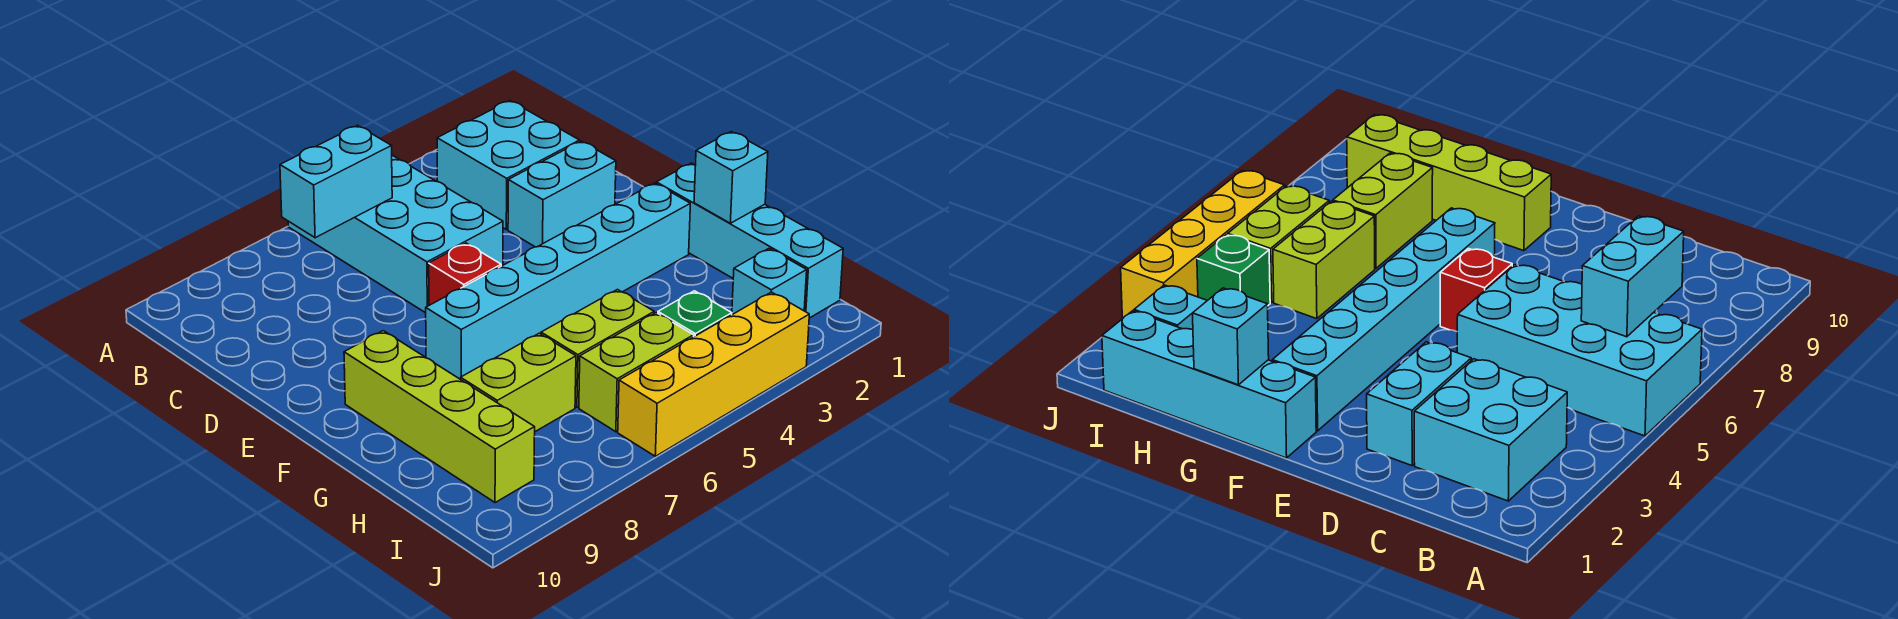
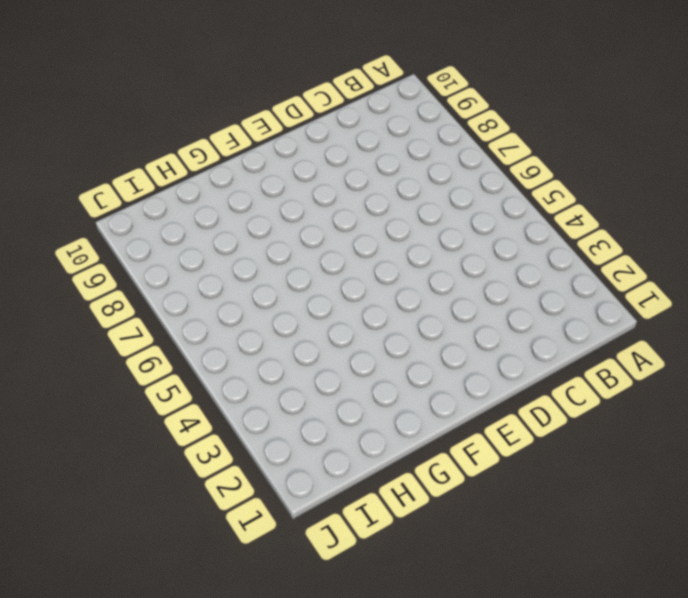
none -> cyan 2x4 brick [288,155,503,313]
none -> cyan 2x2 brick [437,101,580,229]
none -> cyan 1x2 brick [508,141,616,247]

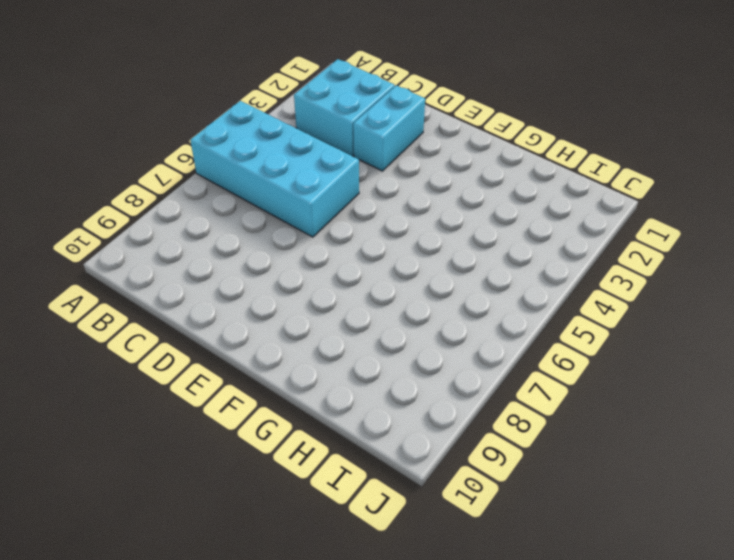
none -> red 1x1 brick [429,243,501,305]
none -> cyan 1x4 brick [656,163,843,318]
none -> cyan 1x6 brick [426,183,690,379]

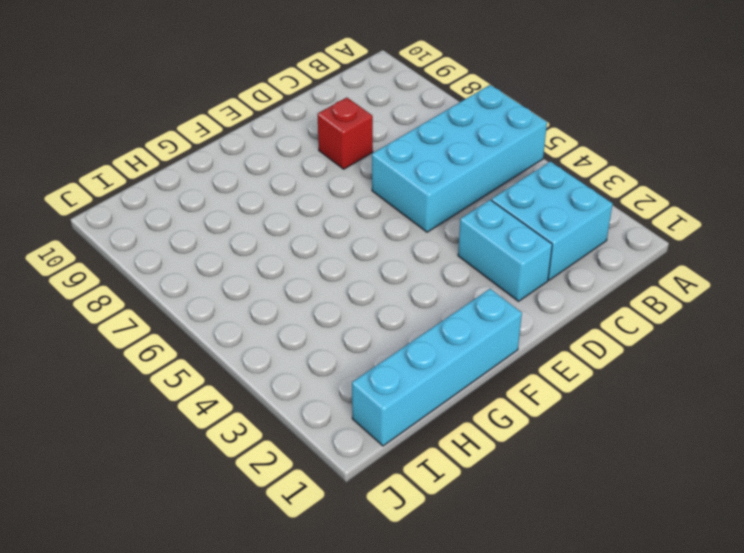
red 1x1 brick [318,98,373,169] -> red 1x1 brick moved to [429,243,501,305]
none -> cyan 1x6 brick [426,183,690,379]
none -> lime 1x4 brick [344,331,535,503]
none -> lime 1x2 brick [541,290,654,407]

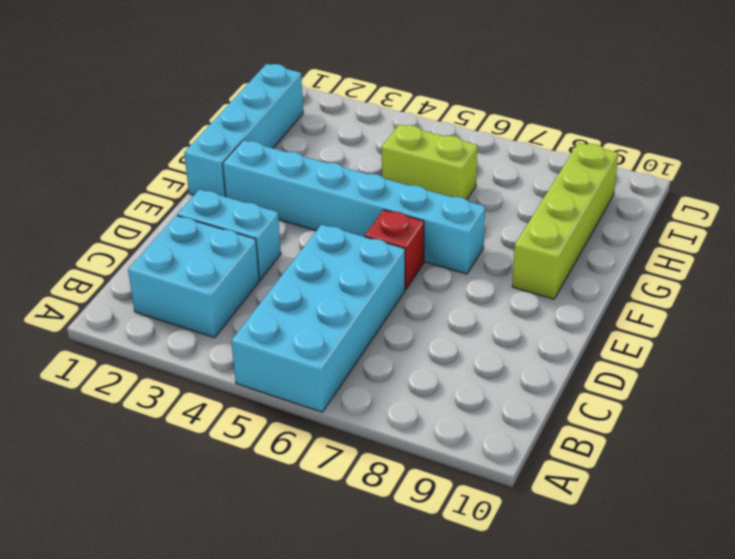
none -> lime 1x2 brick [461,333,576,432]
none -> cyan 1x1 brick [732,248,807,315]
none -> green 1x1 brick [658,291,732,337]

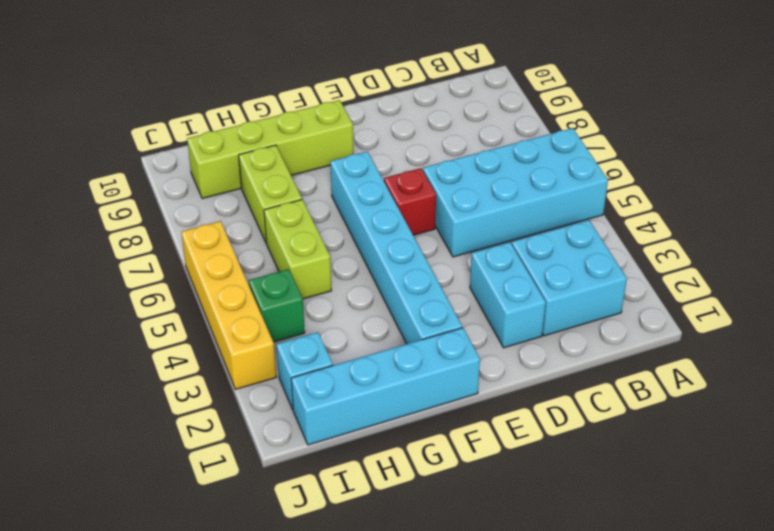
none -> lime 1x2 brick [579,313,694,432]
none -> cyan 1x2 brick [280,125,392,238]
none -> cyan 1x1 brick [694,132,768,223]

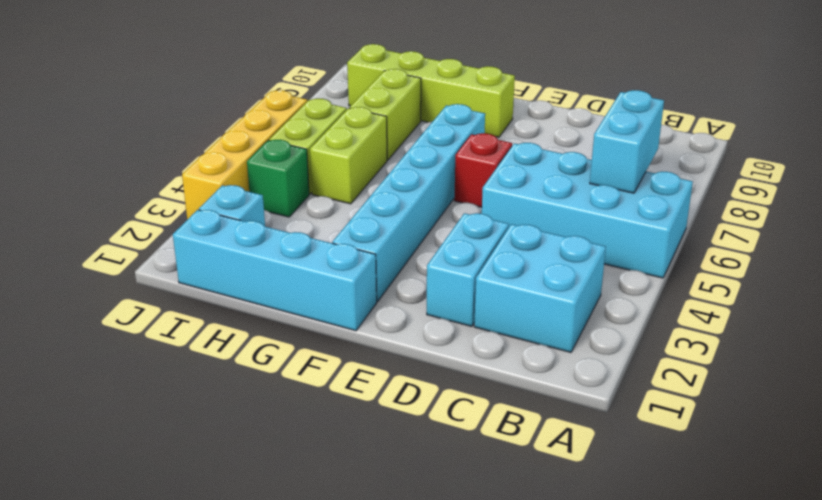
none -> cyan 1x1 brick [694,132,768,223]

